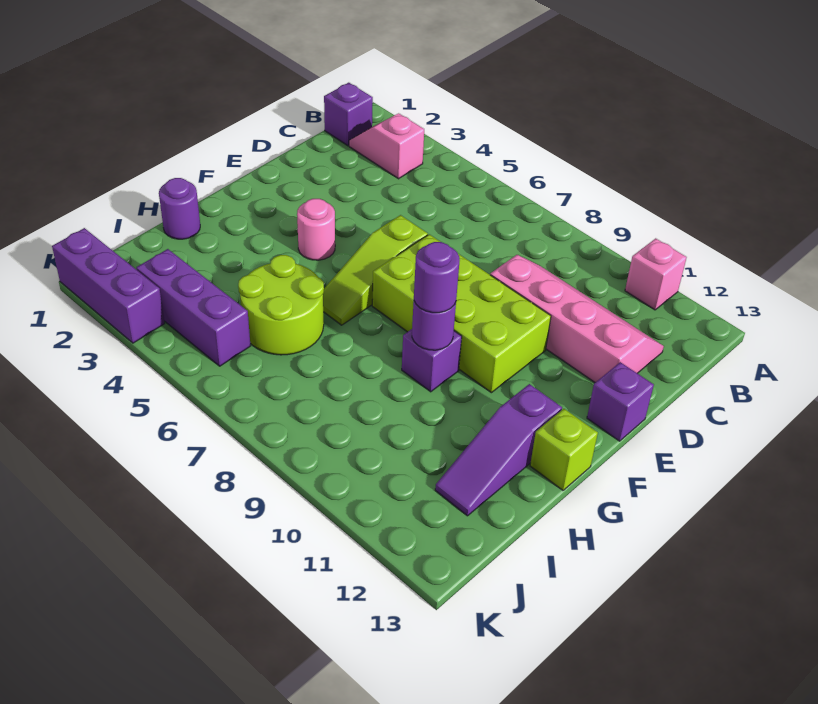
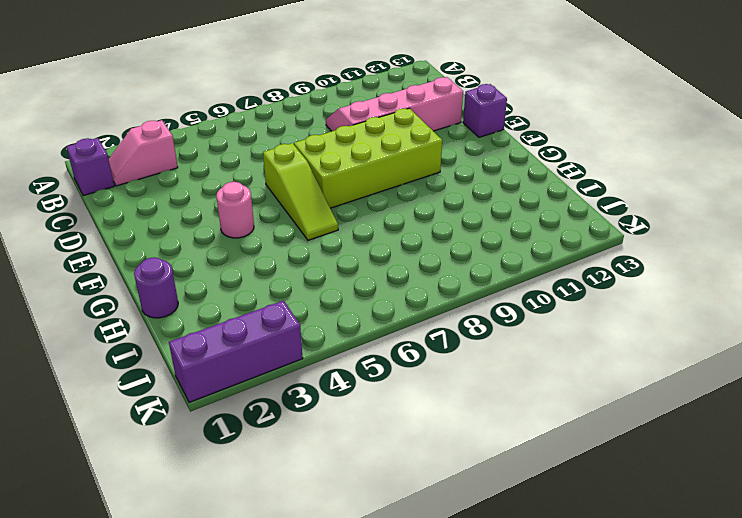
none -> pink 1x1 brick [625,238,687,310]
none -> purple 1x1 brick [402,329,462,392]
none -> purple 1x3 slope [435,384,562,516]

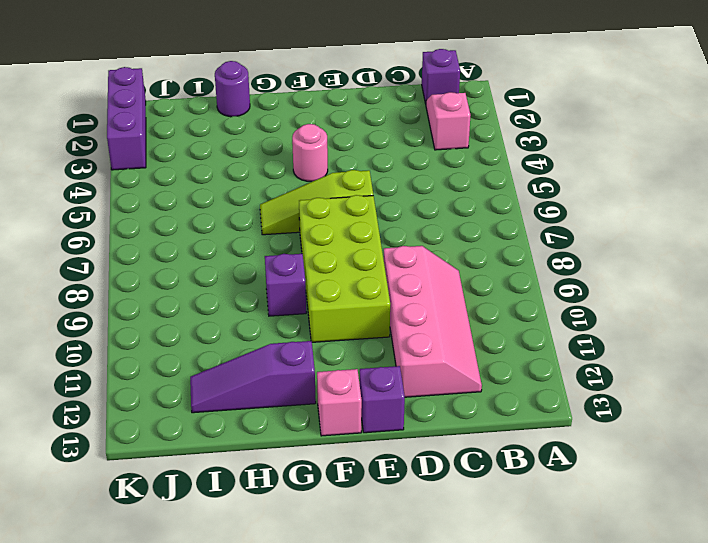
pink 1x1 brick [317,369,362,436] -> pink 1x1 brick moved to [625,238,687,310]
none -> lime 1x1 brick [530,409,598,490]
none -> lime 2x2 round brick [238,255,324,355]
none -> purple 1x3 brick [136,249,250,366]

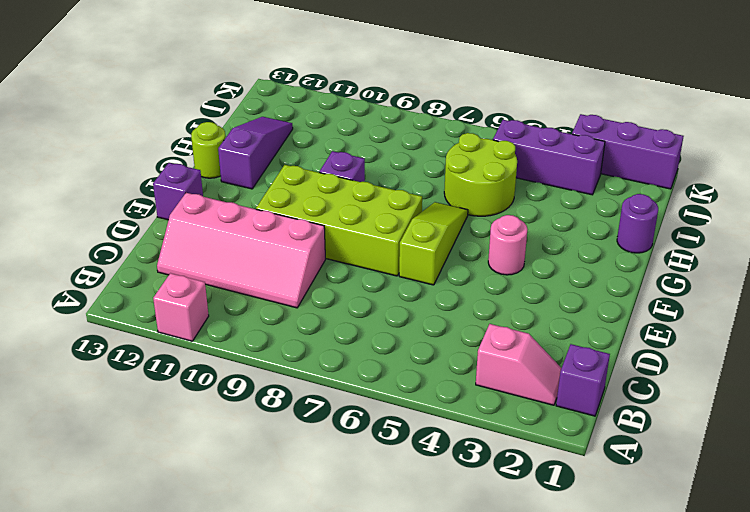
lime 1x1 round brick [191,122,225,178] -> lime 1x1 brick [530,409,598,490]
none -> purple 1x1 round brick [412,301,456,350]
none -> purple 1x1 round brick [414,242,460,313]

